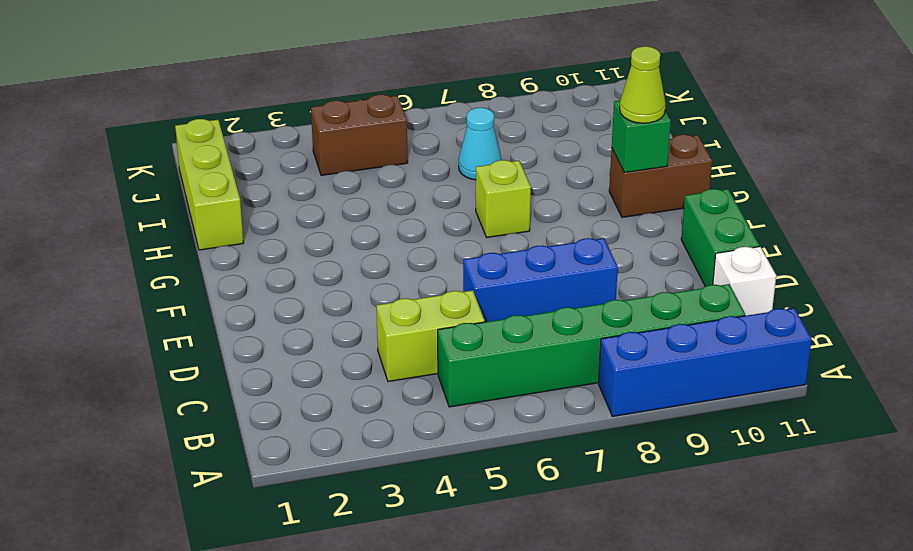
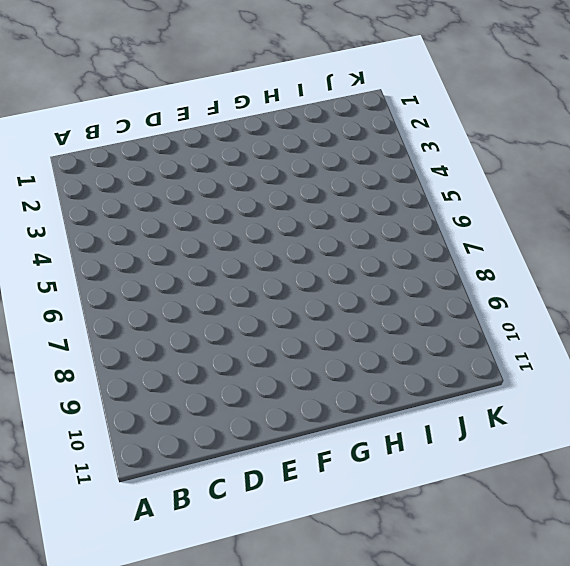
none -> blue 1x4 brick [599,308,812,416]
none -> green 1x6 brick [438,284,745,407]
none -> lime 1x2 brick [376,290,485,382]

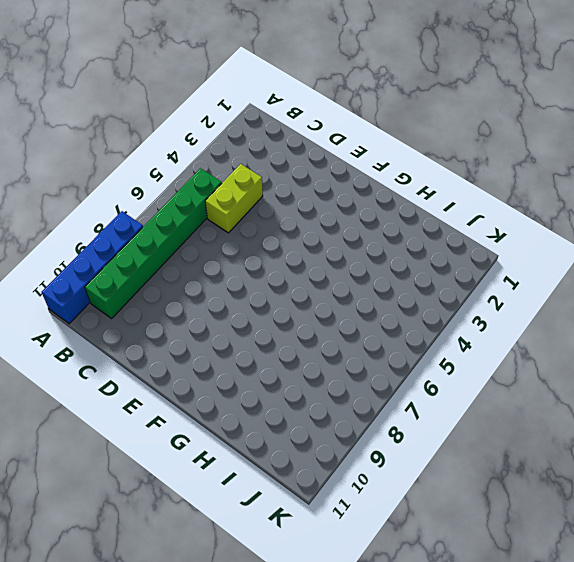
none -> white 1x1 brick [713,247,776,316]
none -> blue 1x3 brick [463,238,618,322]
none -> green 1x2 brick [681,189,760,286]

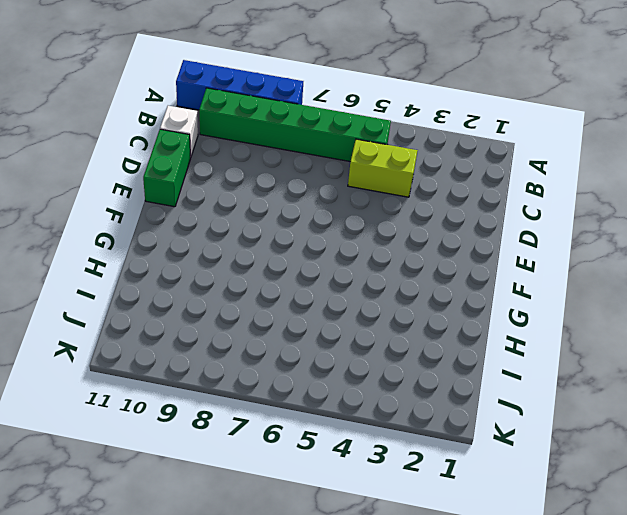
none -> blue 1x3 brick [463,238,618,322]
none -> lime 1x1 brick [476,160,531,237]
none -> brown 1x2 brick [609,135,712,217]

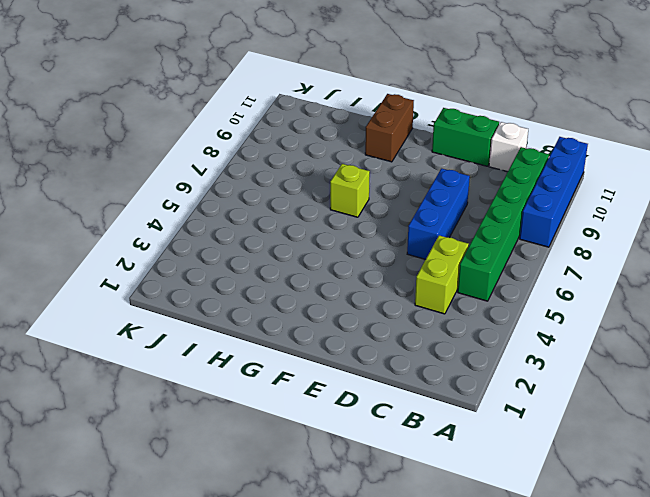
none -> lime 1x3 brick [175,119,243,250]
none -> cyan 1x1 cone [459,108,501,180]
none -> brown 1x2 brick [311,94,408,175]

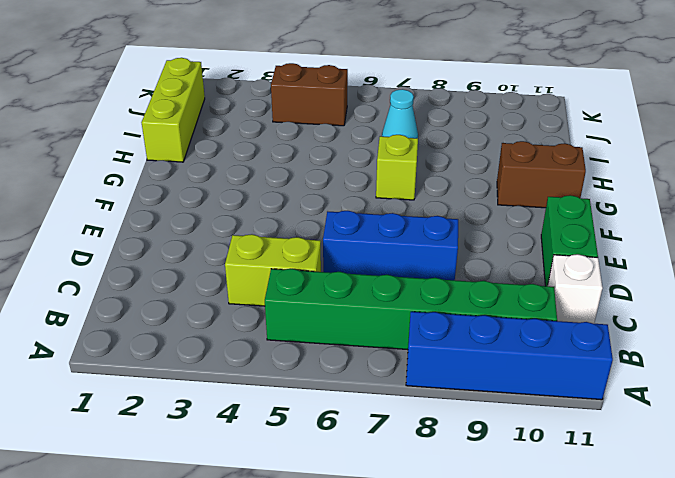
none -> green 1x1 brick [612,100,671,173]
none -> lime 1x1 cone [620,46,666,123]

